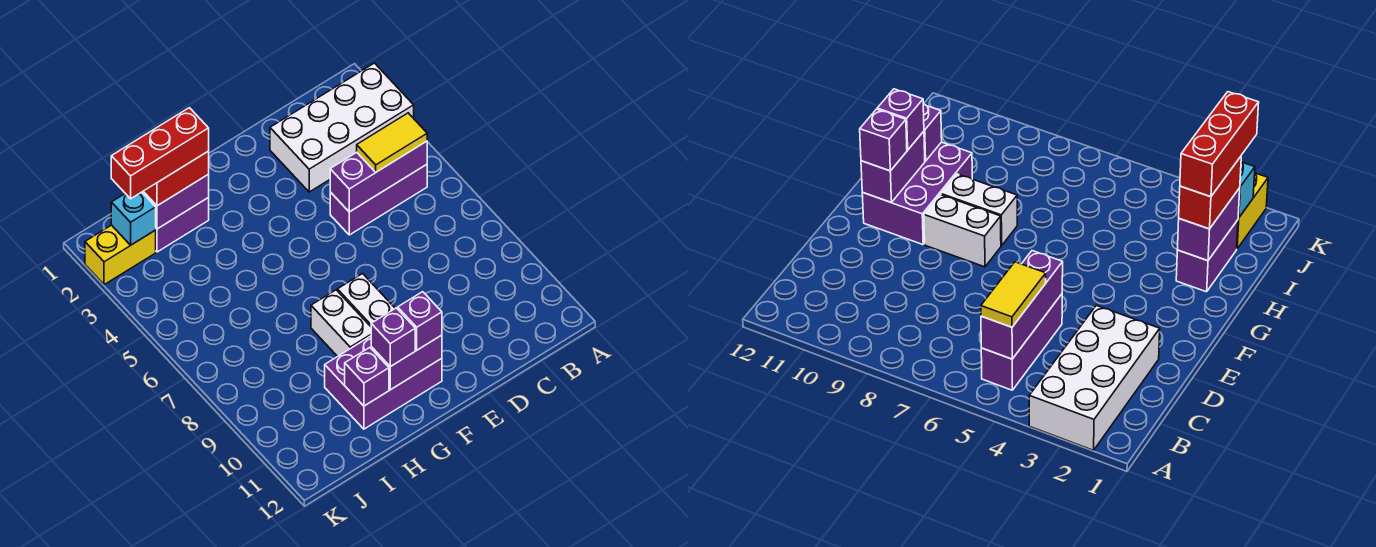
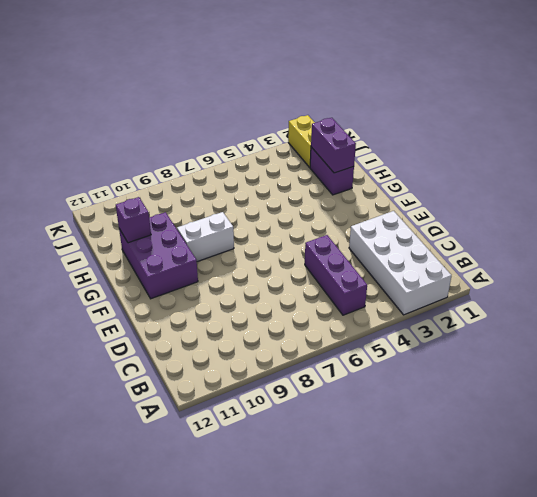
none -> white 1x2 brick [337,274,395,326]
none -> purple 1x3 brick [330,141,427,212]
none -> purple 1x2 brick [371,335,442,390]

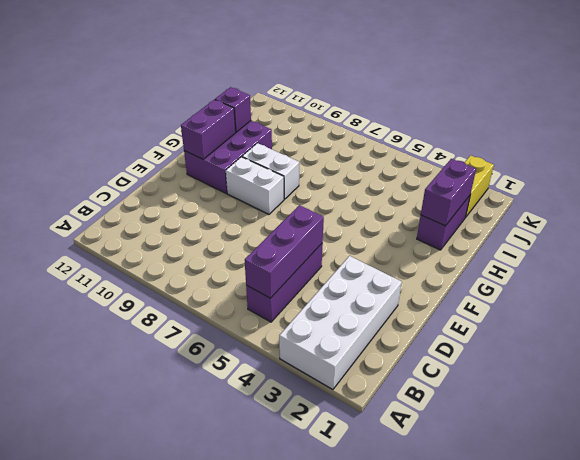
none -> cyan 1x1 brick [111,192,156,245]
none -> yellow 1x2 tile [357,113,427,172]
none -> purple 1x1 brick [398,292,442,350]

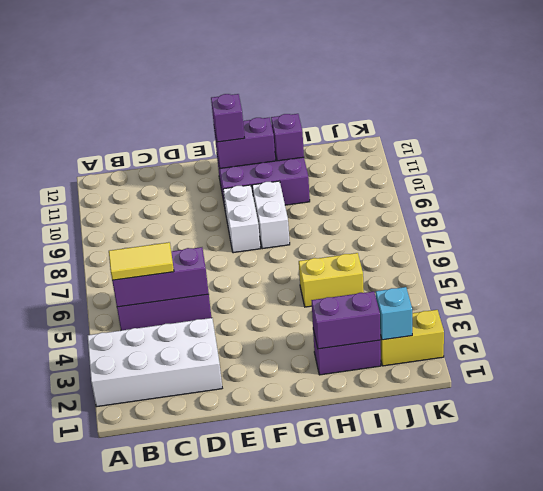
yellow 1x2 brick [299,253,364,307] -> none
none -> purple 1x1 brick [371,308,415,367]
none -> red 1x2 brick [143,151,209,206]
none -> red 1x3 brick [111,108,209,199]

